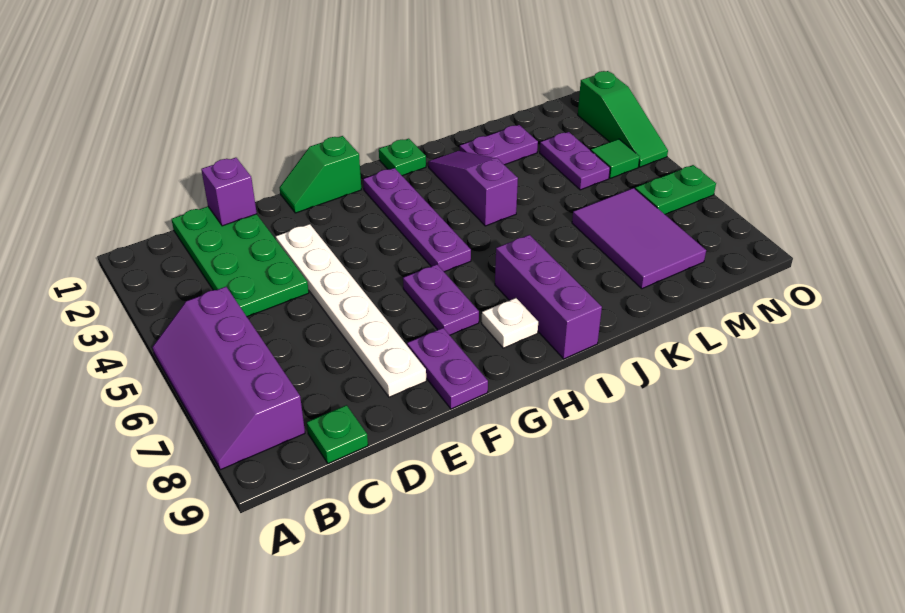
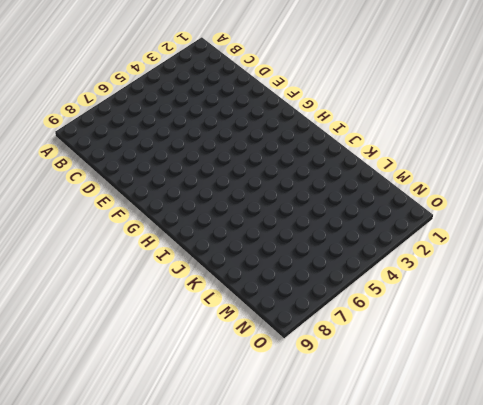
none -> purple 2x4 slope [152,287,305,470]
none -> green 2x4 plate [172,207,309,317]
none -> green 1x1 plate [307,405,368,464]

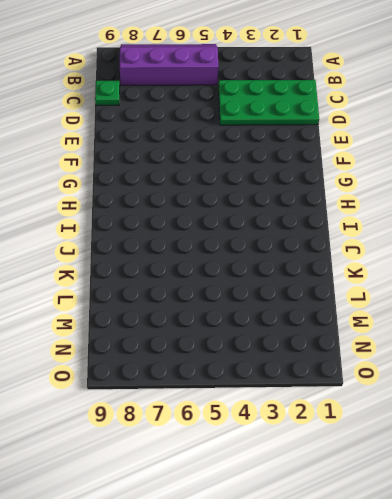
none -> white 1x6 plate [276,224,426,397]
none -> green 1x2 slope [279,136,361,213]
none -> purple 1x2 plate [407,328,488,409]

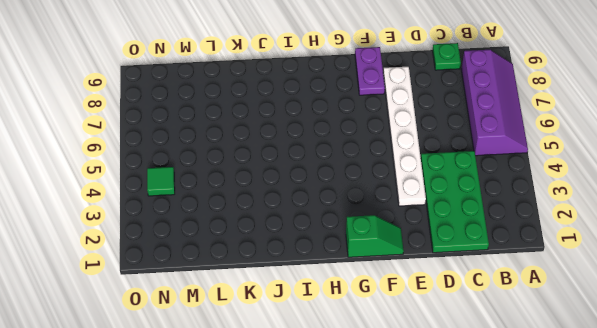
none -> purple 1x2 plate [403,264,479,335]
none -> purple 1x4 plate [363,168,471,272]
none -> white 1x1 plate [482,298,538,348]

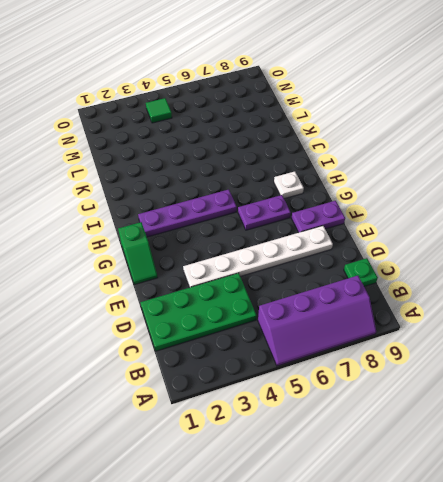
none -> green 1x1 plate [379,139,426,176]
none -> purple 1x3 brick [495,235,602,359]
none -> purple 1x3 slope [428,151,518,226]

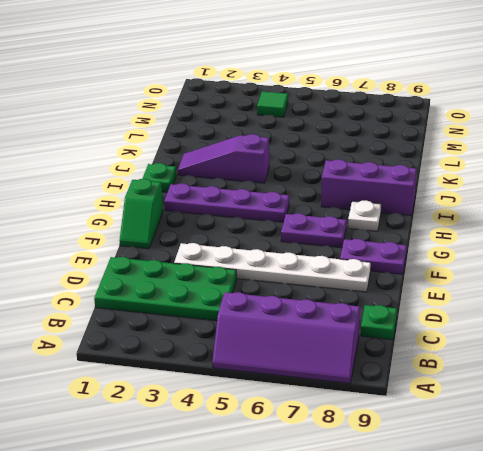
none -> purple 1x2 plate [460,125,538,165]
none -> purple 2x3 tile [572,188,706,289]
none -> purple 1x2 plate [540,132,610,190]

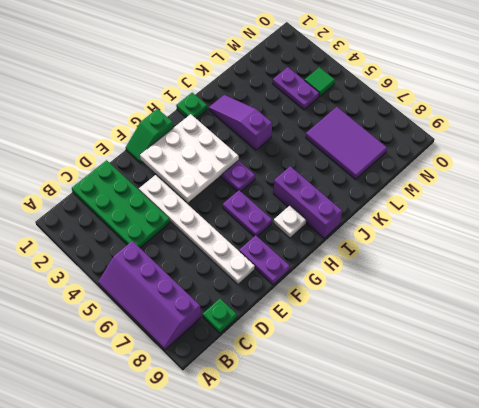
white 3x3 plate [140,114,239,202] -> none
none -> purple 1x2 plate [460,125,538,165]
none -> green 1x2 plate [635,165,716,214]
none -> green 1x3 slope [578,71,668,167]

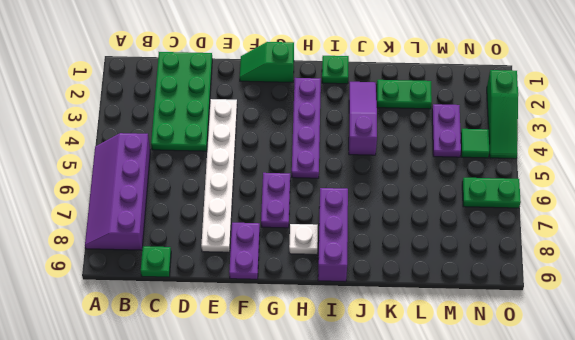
green 1x2 plate [377,80,432,109] -> purple 1x2 plate [460,125,538,165]
none -> purple 2x3 tile [572,188,706,289]
none -> purple 1x1 brick [201,158,257,226]

